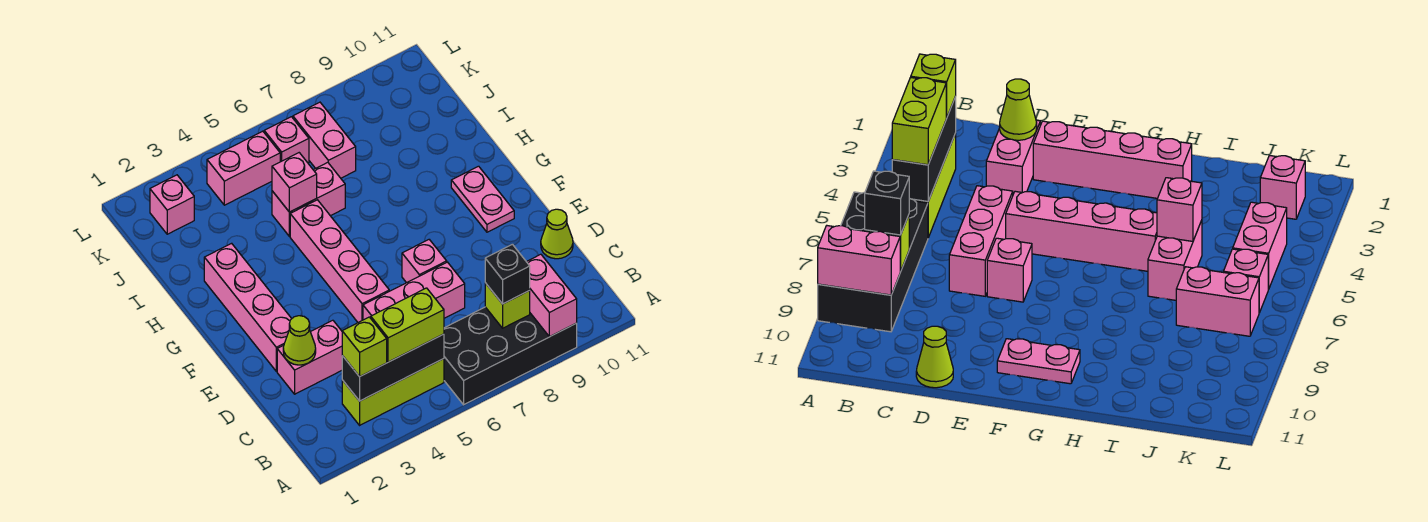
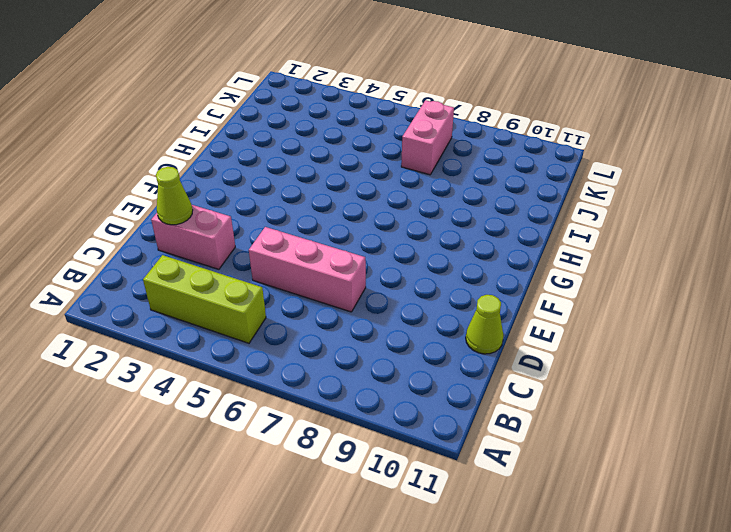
none -> black 2x4 brick [444,307,577,405]
none -> pink 1x4 brick [204,243,292,371]
none -> pink 1x4 brick [290,200,389,322]

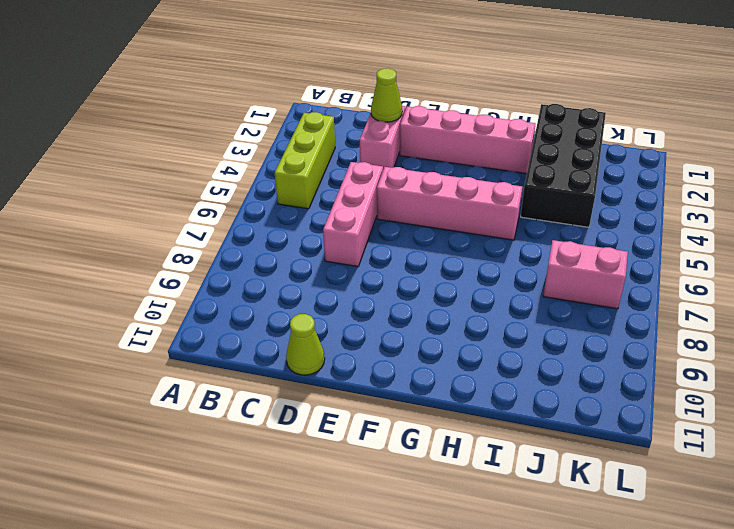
black 2x4 brick [521,104,606,227] -> black 2x4 brick moved to [444,307,577,405]
none -> pink 1x1 brick [402,240,447,283]
none -> pink 1x2 plate [451,166,514,232]
none -> pink 1x2 brick [272,162,345,236]

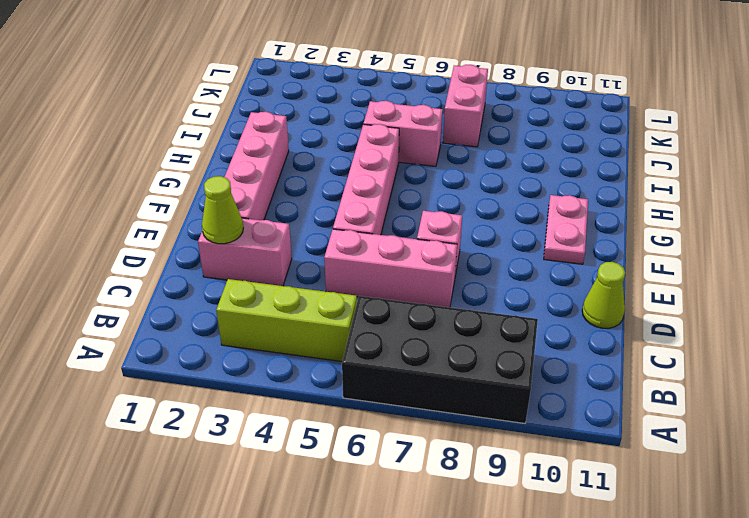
none -> pink 1x1 brick [150,175,194,234]
none -> pink 1x2 brick [207,131,280,205]
none -> pink 1x1 brick [264,117,309,163]

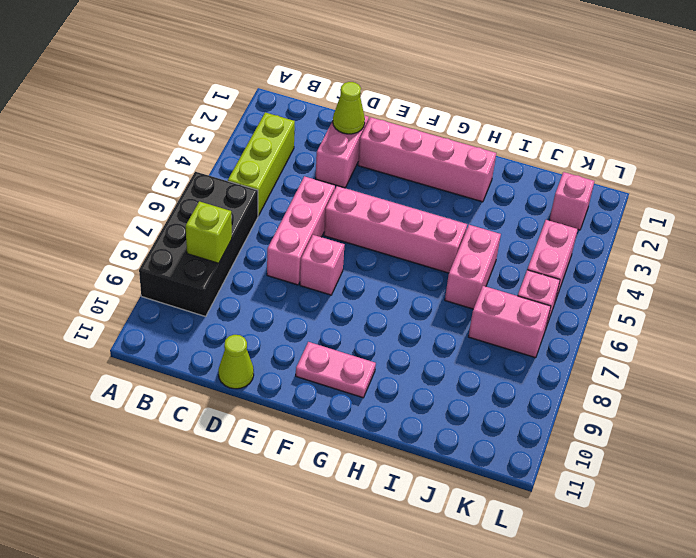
none -> pink 1x2 brick [527,254,577,337]
none -> black 1x3 brick [342,334,444,401]
none -> pink 1x1 brick [272,153,317,212]

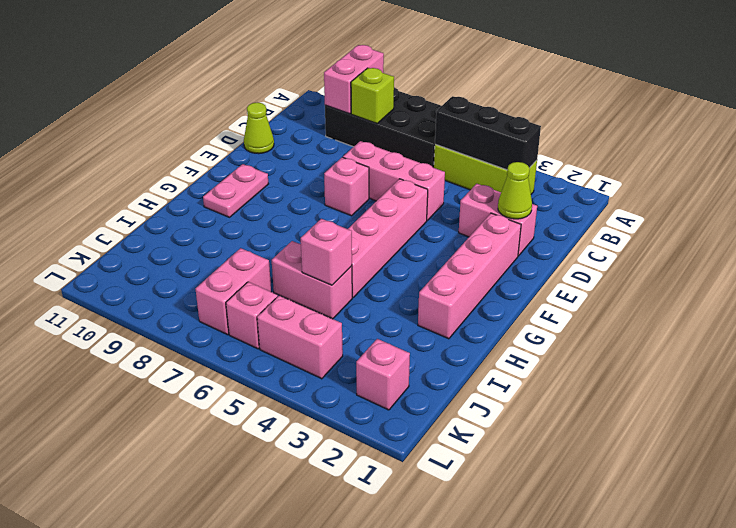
none -> lime 1x1 brick [342,317,387,377]
none -> lime 1x2 brick [371,288,444,362]
none -> black 1x1 brick [485,244,530,304]

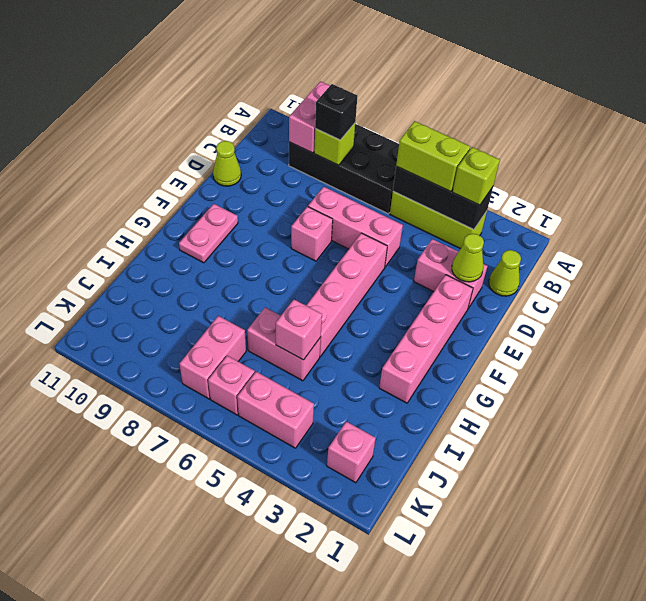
lime 1x1 cone [489,250,521,296] -> none

